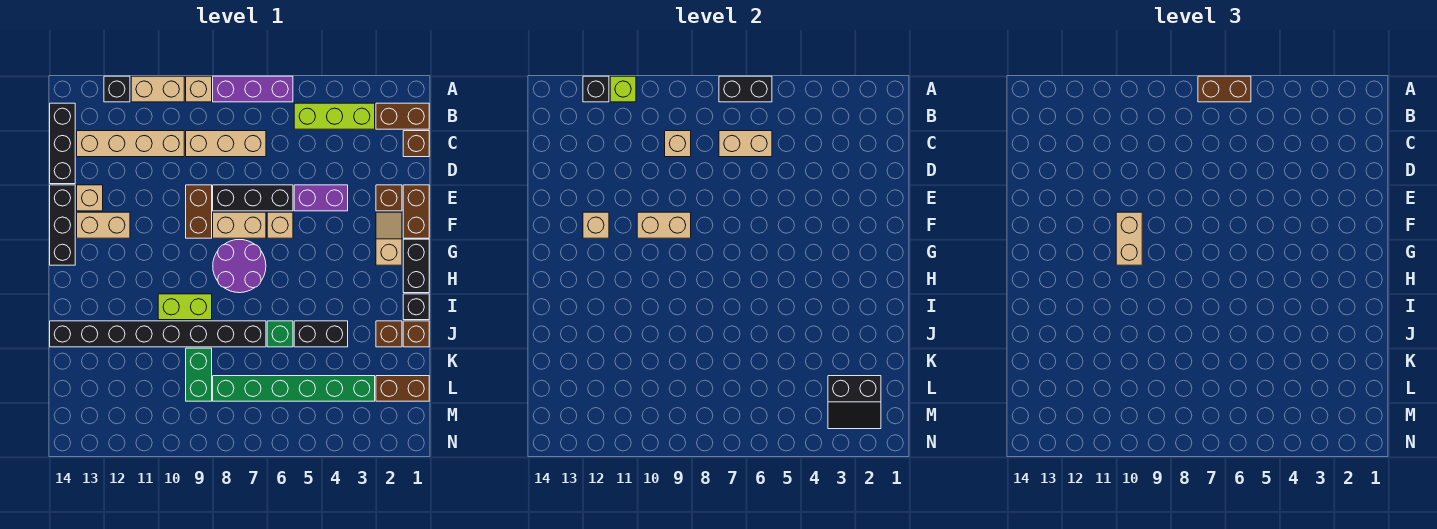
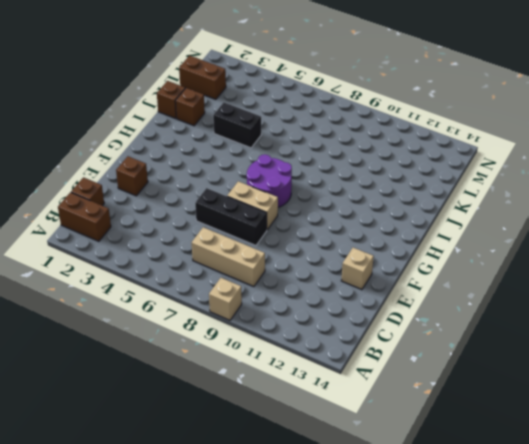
none -> purple 1x3 brick [213,76,293,102]
none -> tan 1x2 brick [131,76,184,102]
none -> black 1x1 brick [104,76,130,102]
none -> lime 1x3 brick [294,103,375,129]

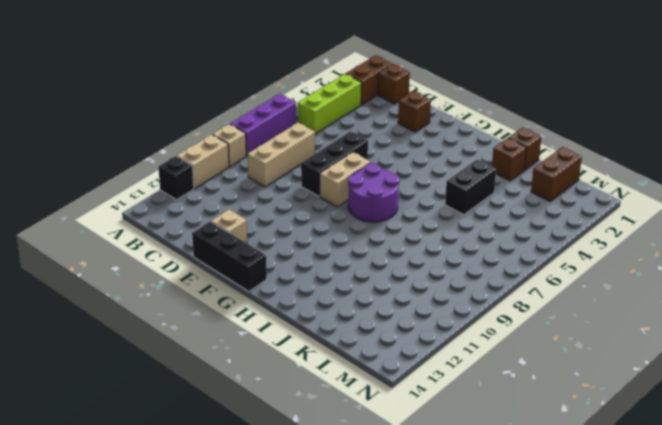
none -> black 1x3 brick [50,103,75,184]
none -> tan 1x4 brick [77,131,184,157]
none -> brown 1x2 brick [403,185,429,238]
none -> purple 1x2 brick [294,185,348,211]

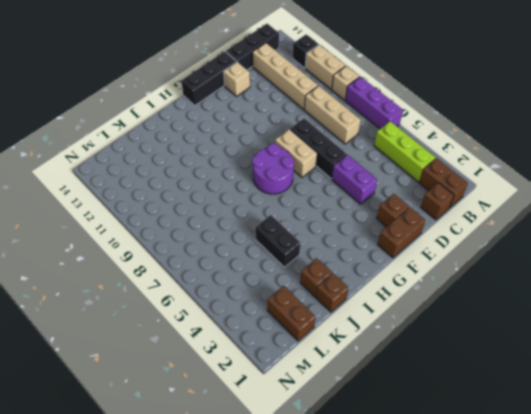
none -> brown 1x2 brick [186,185,212,238]
none -> tan 1x2 slope [376,212,402,265]
none -> tan 1x1 brick [267,212,293,238]
none -> tan 1x2 brick [77,212,130,238]

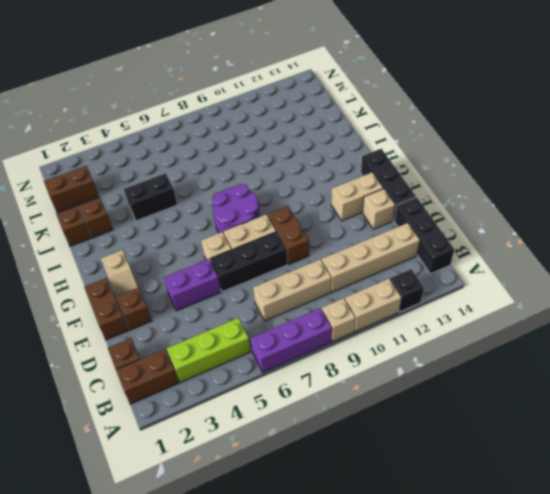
none -> black 1x2 brick [403,239,429,293]
none -> black 1x1 brick [403,294,429,320]
none -> lime 1x2 brick [158,294,212,320]
none -> green 1x1 brick [267,321,293,347]

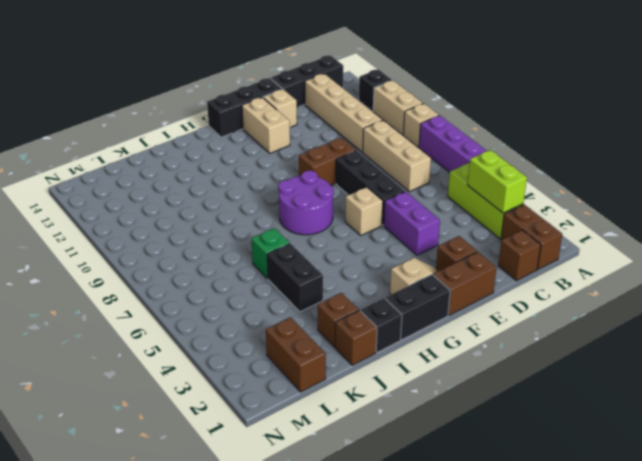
lime 1x2 brick [468,150,527,213] -> lime 1x2 brick moved to [158,294,212,320]
none -> tan 1x2 brick [213,212,266,238]
none -> black 1x8 brick [50,321,266,347]
none -> green 1x2 brick [186,348,212,401]
none -> green 1x6 brick [213,376,375,401]

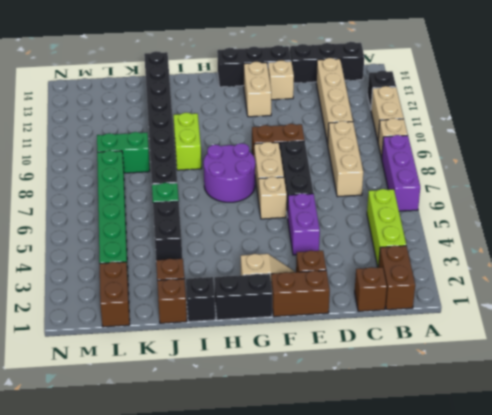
none -> black 1x2 brick [719,76,772,102]
none -> lime 1x1 brick [610,76,636,102]
none -> black 1x1 brick [583,76,609,102]
none -> tan 1x2 brick [719,131,772,157]

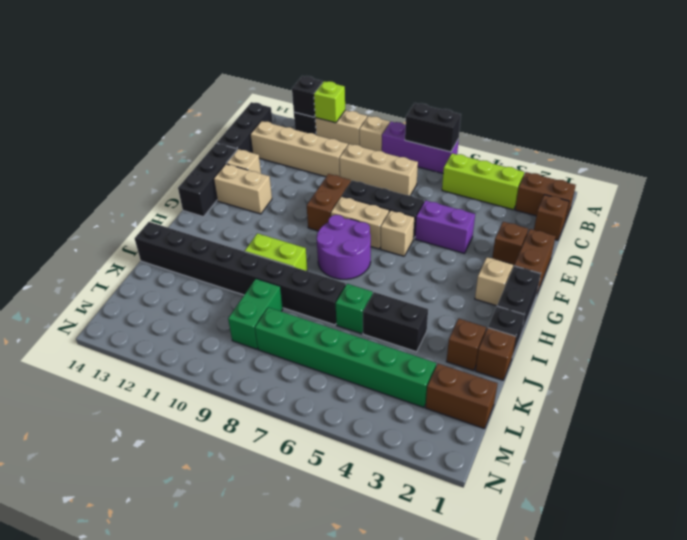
none -> tan 1x2 brick [719,131,772,157]
none -> tan 1x1 brick [665,131,691,157]
none -> tan 1x2 brick [637,212,691,238]
none -> tan 1x1 brick [583,212,609,238]

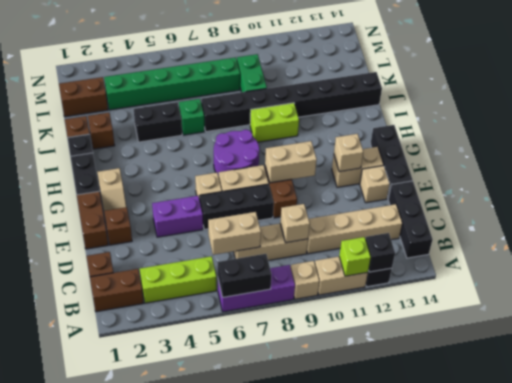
none -> black 2x2 slope [828,376,881,429]
none -> brown 1x2 brick [1198,76,1251,102]
none -> tan 1x2 brick [1116,212,1142,265]

